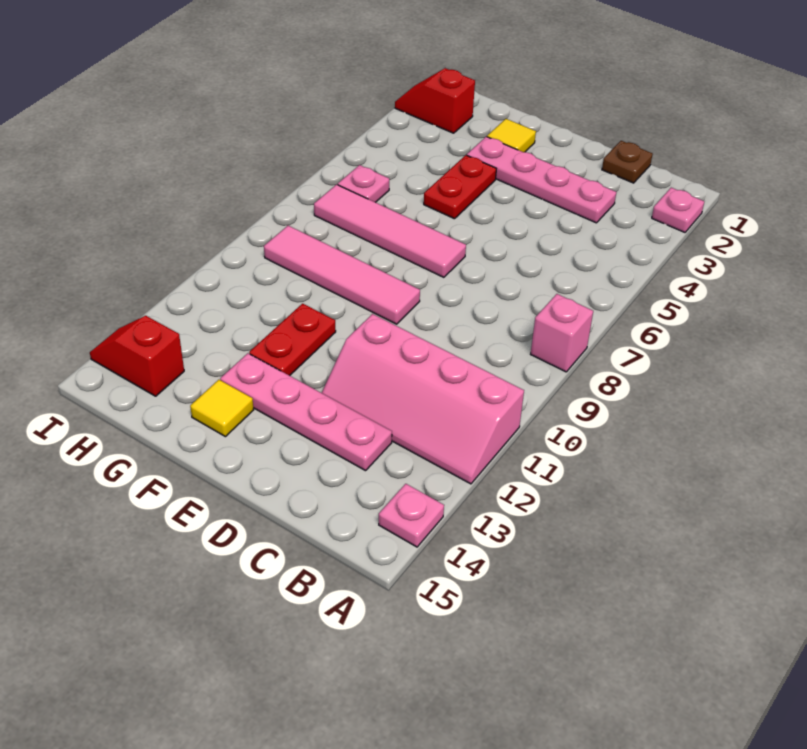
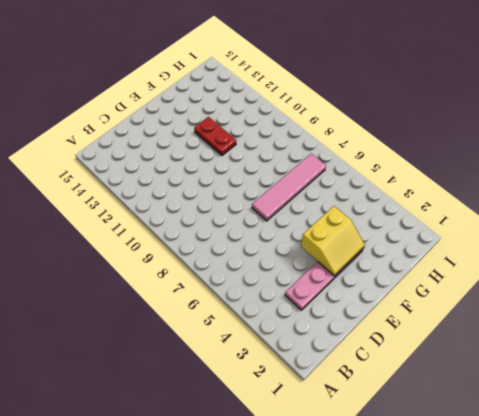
yellow 2x2 slope [301,206,365,276] -> none
none -> pink 1x1 plate [652,188,704,232]
none -> pink 1x1 brick [531,294,593,372]
none -> pink 2x4 slope [322,314,524,484]

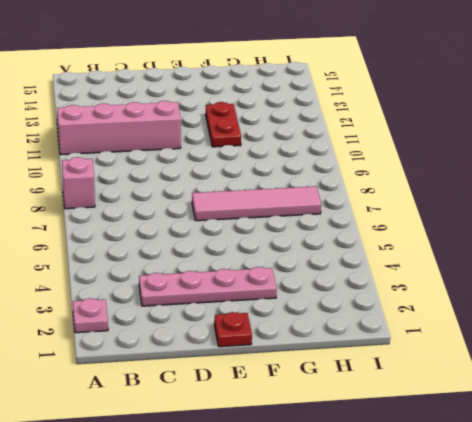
red 1x1 plate [214,312,252,347] -> none
none -> pink 1x1 plate [379,484,444,547]
none -> brown 1x1 plate [602,141,653,183]
none -> pink 1x4 plate [220,353,392,471]

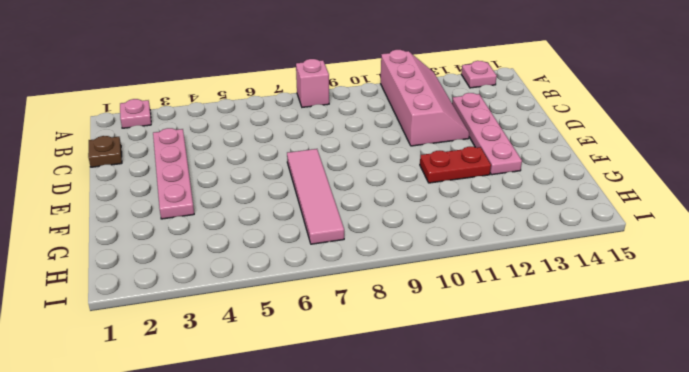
none -> pink 1x4 tile [264,225,420,324]
none -> yellow 1x1 tile [487,119,536,152]
none -> red 1x2 plate [424,155,496,219]

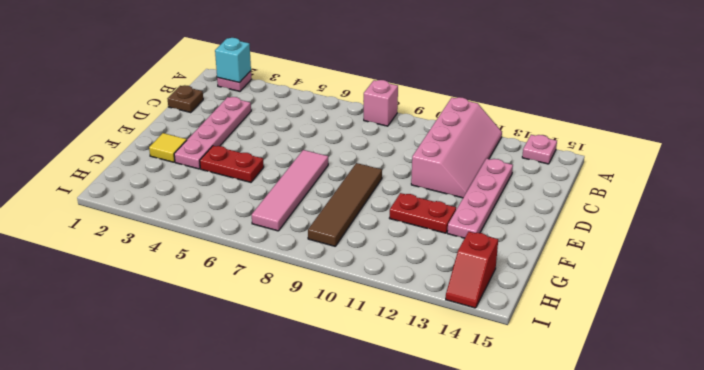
cyan 1x1 brick [215,38,251,83] -> none
brown 1x4 tile [308,163,382,246] -> pink 1x4 tile [264,225,420,324]
none -> yellow 1x1 tile [190,380,254,437]
none -> red 1x2 slope [395,68,475,133]
none -> pink 1x1 plate [338,165,389,202]

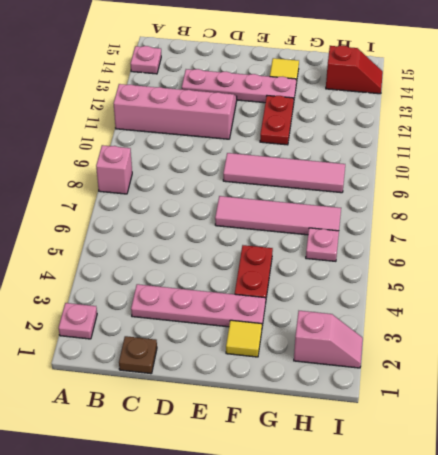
pink 1x2 slope [294,311,363,368] -> red 1x2 slope [395,68,475,133]

